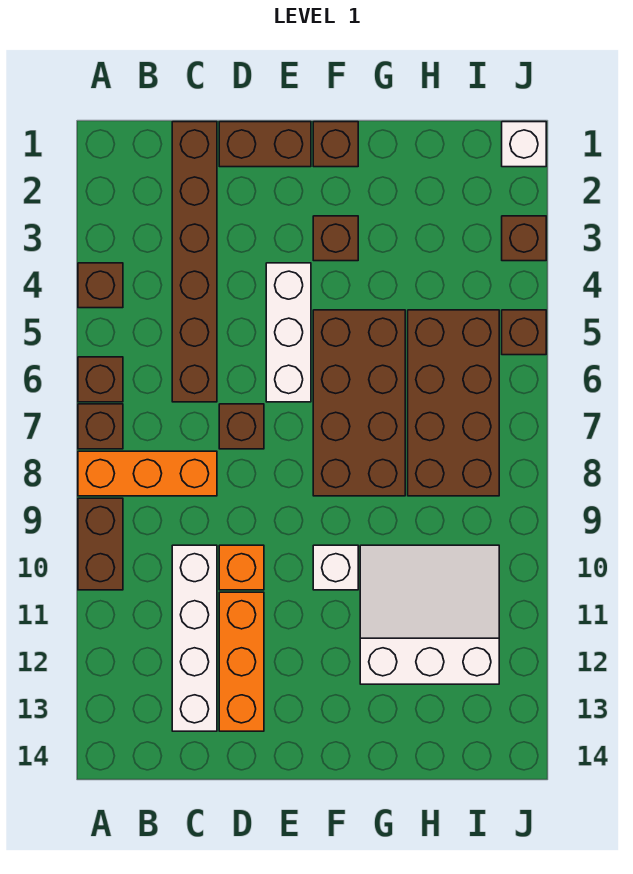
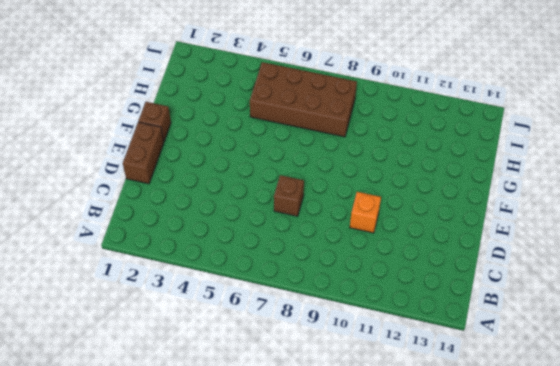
none -> brown 1x1 brick [78,263,123,308]
none -> brown 1x1 brick [78,357,123,402]
none -> brown 1x1 brick [78,404,123,449]

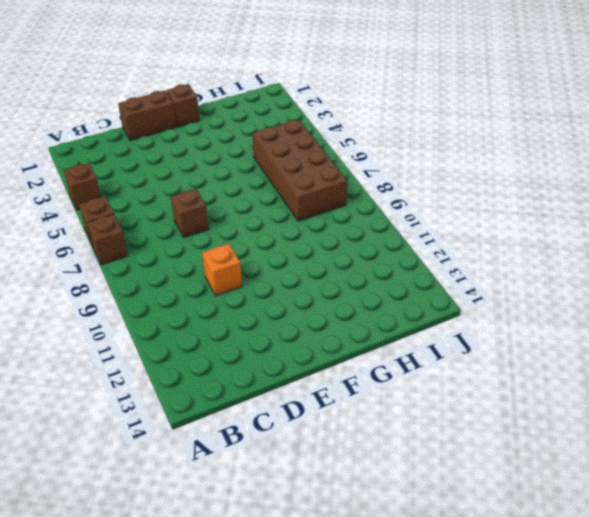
none -> orange 1x3 brick [78,451,217,496]
none -> brown 1x2 brick [78,498,123,590]
none -> brown 1x6 brick [172,122,217,402]

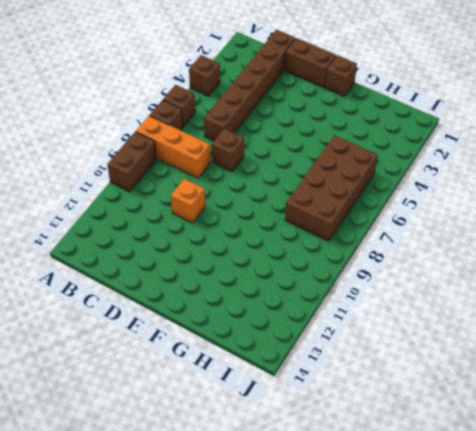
none -> white 1x4 brick [172,545,217,731]
none -> orange 1x3 brick [219,592,264,731]
none -> white 1x3 brick [266,263,311,402]

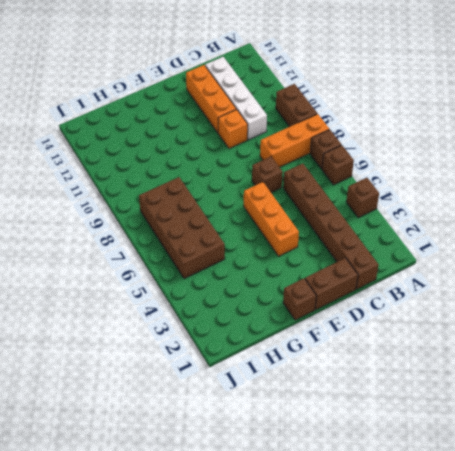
orange 1x3 brick [244,182,299,256] -> white 1x3 brick [266,263,311,402]
none -> brown 1x1 brick [313,216,358,261]
none -> brown 2x4 brick [313,310,405,496]
none -> white 1x1 brick [313,545,358,590]

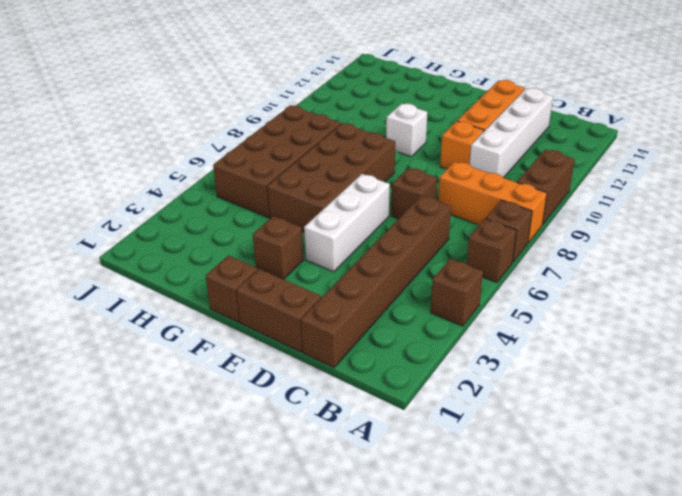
none -> white 3x3 slope [360,545,499,684]
none -> white 1x1 brick [502,122,546,167]
none -> brown 1x1 brick [502,216,546,261]

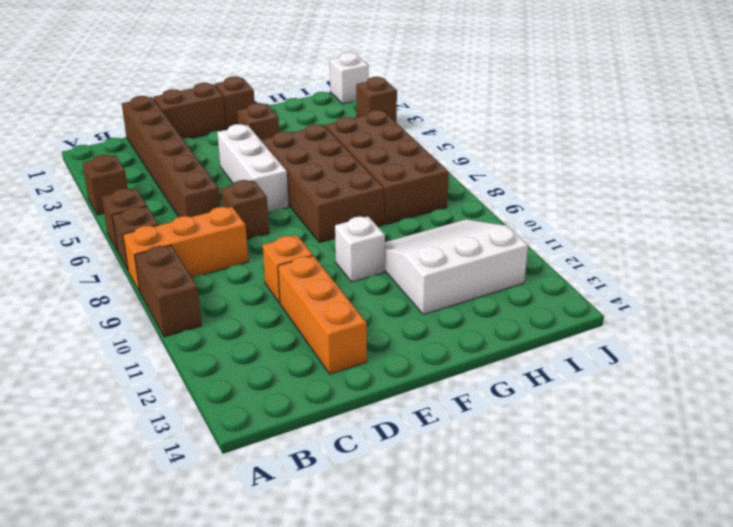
none -> white 1x4 brick [172,545,217,731]
none -> brown 1x1 brick [502,310,546,355]

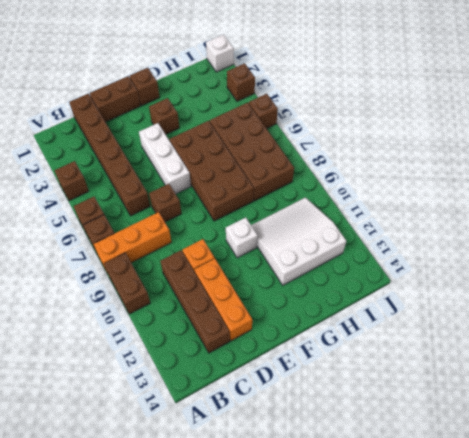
brown 1x4 brick [160,250,230,353] -> white 1x4 brick [172,545,217,731]

